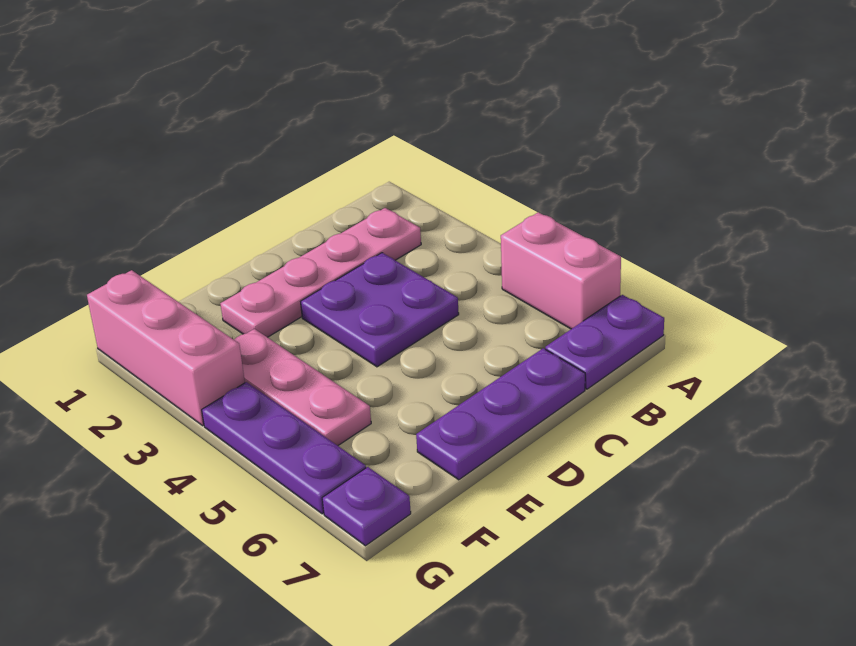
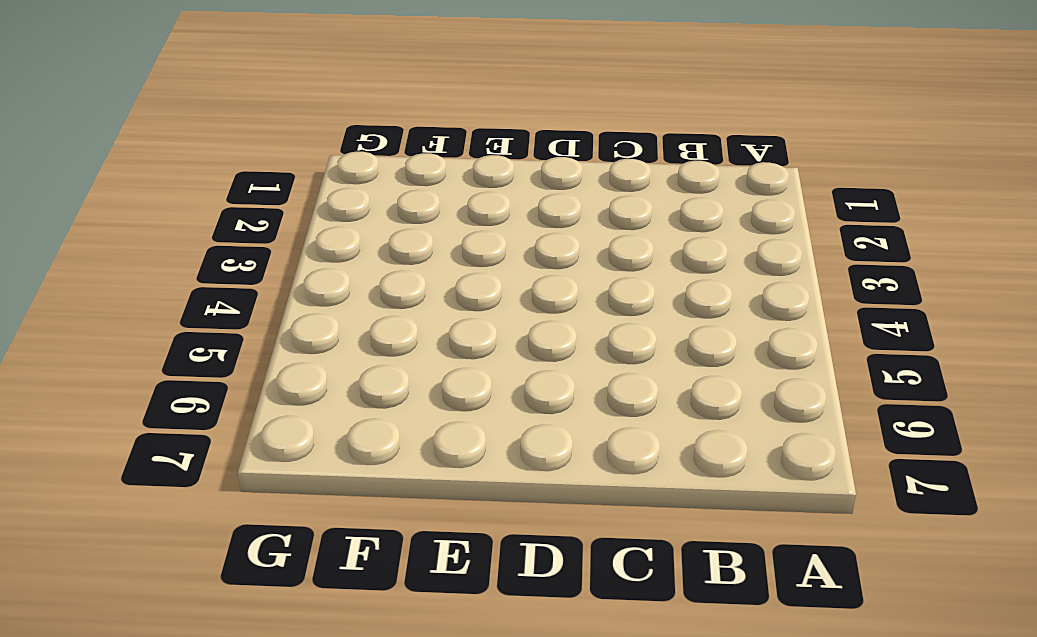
none -> pink 1x2 brick [501,212,621,329]
none -> purple 1x2 plate [545,295,664,389]

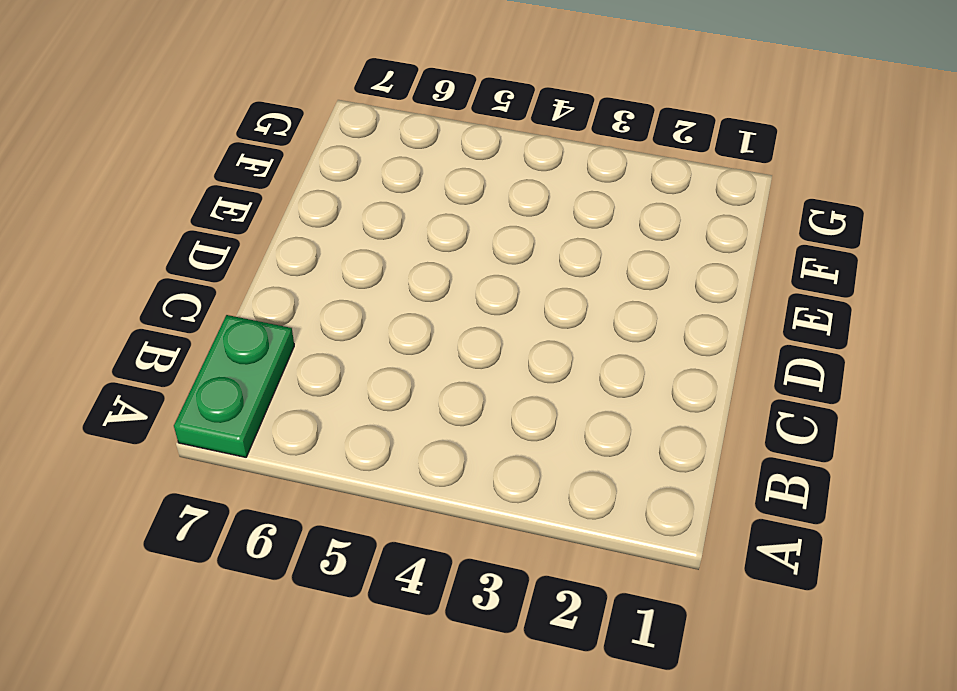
green 1x2 plate [174,315,294,457] -> purple 1x2 plate [545,295,664,389]
none -> pink 1x2 brick [501,212,621,329]
none -> pink 1x4 plate [220,208,421,337]

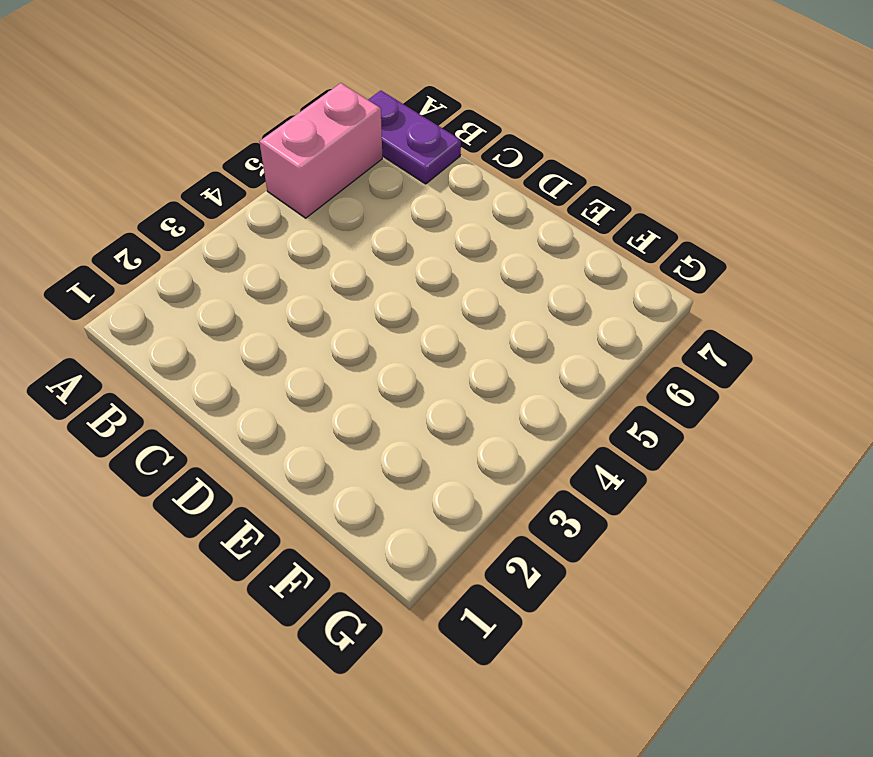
none -> pink 1x4 plate [220,208,421,337]
none -> purple 2x2 plate [301,253,459,367]

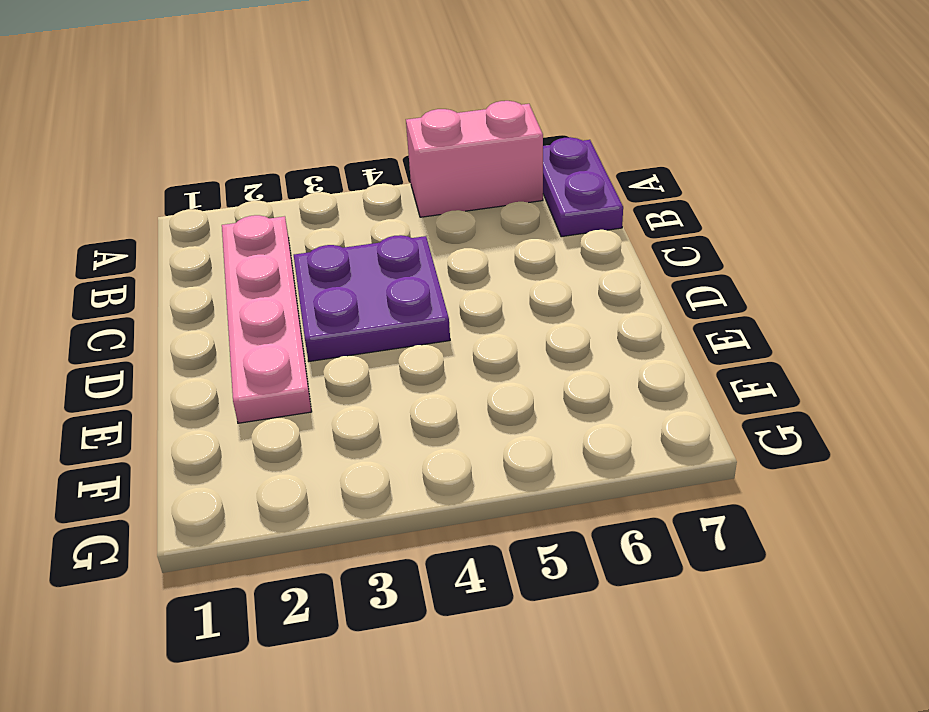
none -> purple 1x3 plate [416,348,585,480]
none -> pink 1x3 plate [234,329,371,446]

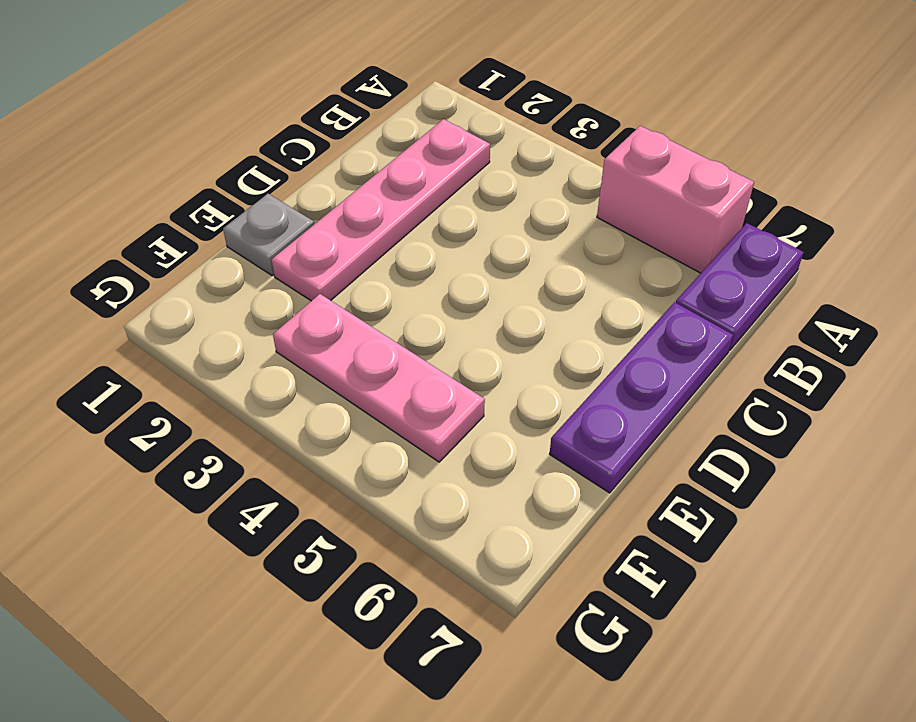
grey 1x1 plate [223,194,314,275] -> none
none -> purple 2x2 plate [301,253,459,367]
none -> pink 1x3 brick [87,270,245,426]

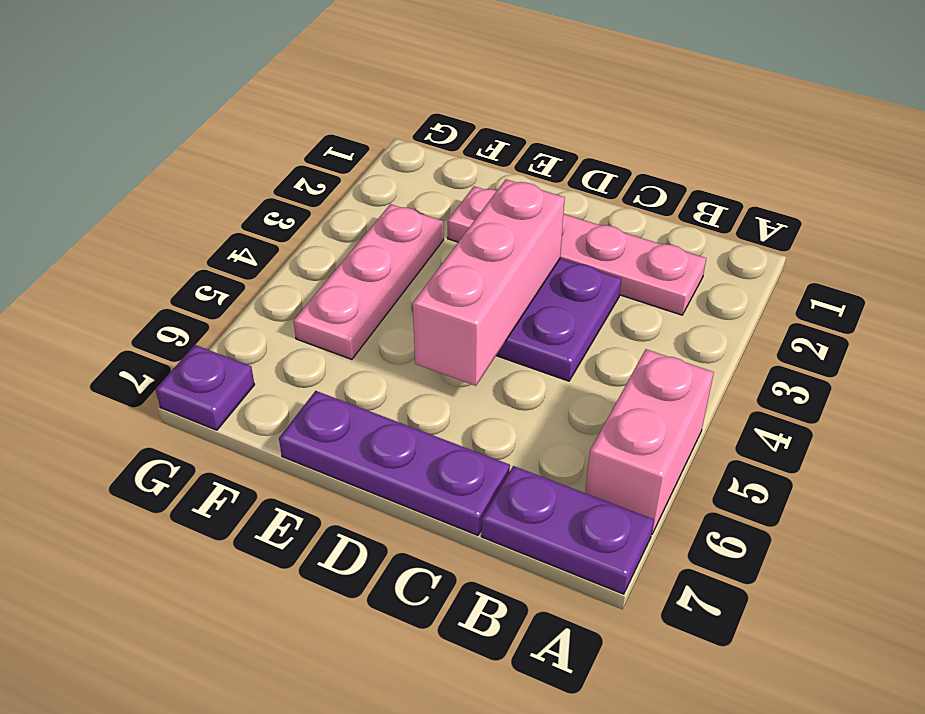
pink 1x3 brick [413,179,565,386] -> pink 1x3 brick moved to [87,270,245,426]
none -> purple 1x3 plate [202,382,366,514]

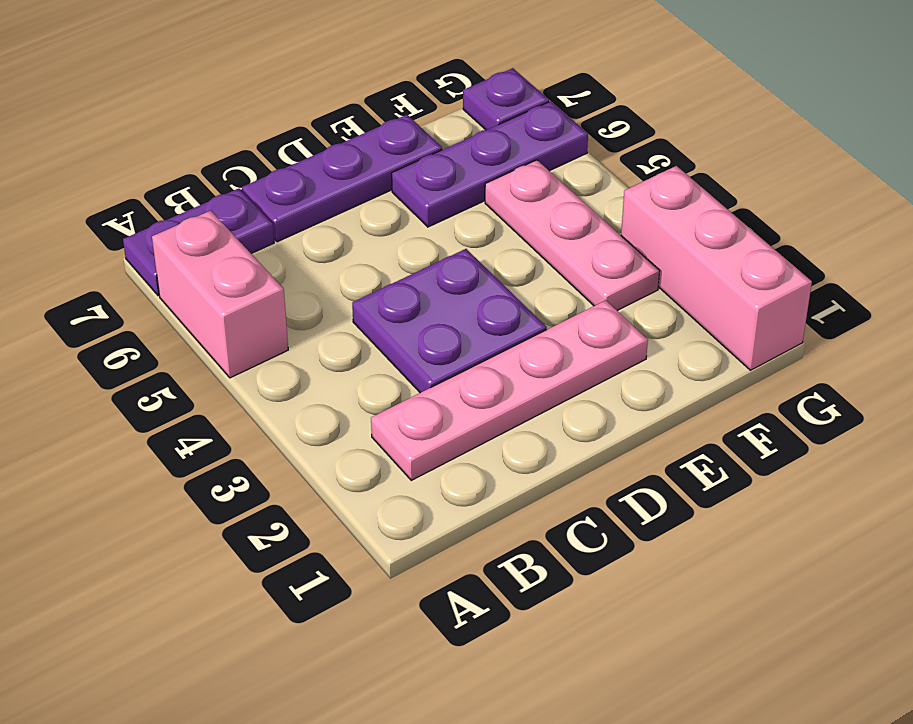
purple 1x3 plate [392,101,588,227] -> purple 1x3 plate turned to [202,382,366,514]

